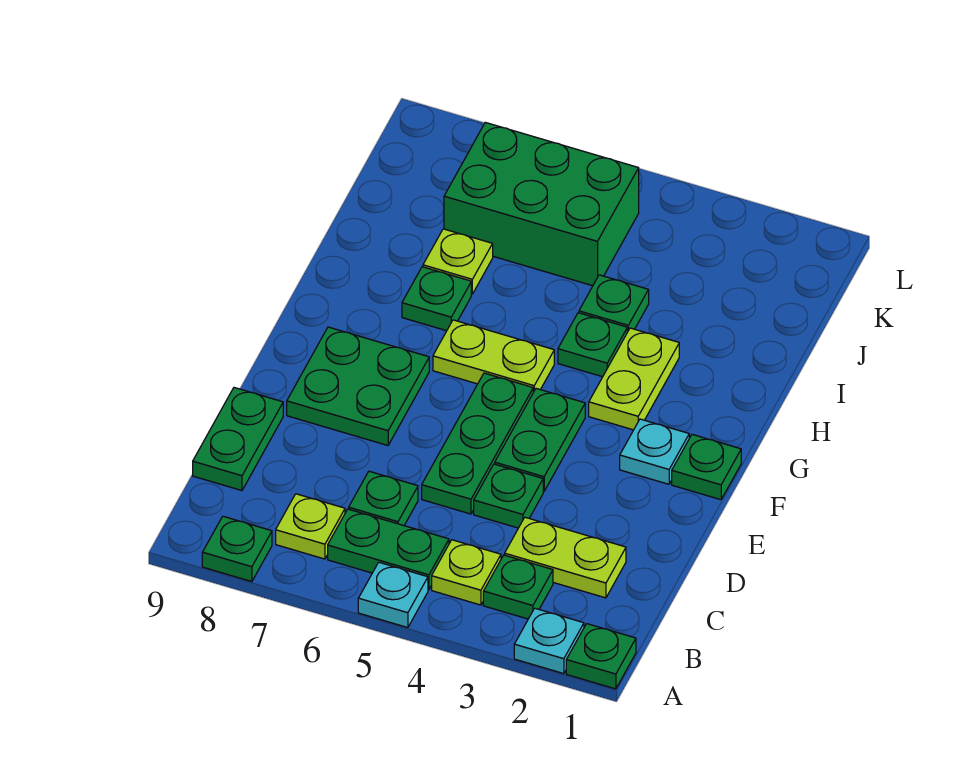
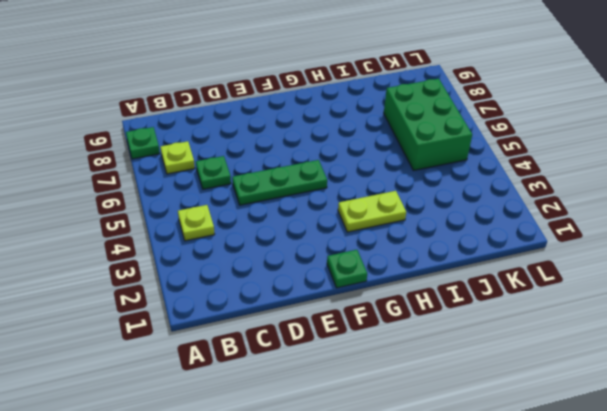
none -> green 1x1 plate [566,624,636,689]
none -> cyan 1x1 plate [514,608,584,674]
none -> cyan 1x1 plate [358,562,428,628]

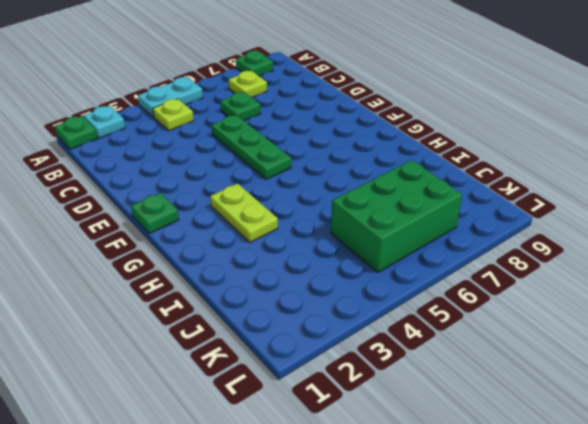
cyan 1x2 plate [138,77,203,117] -> cyan 1x1 plate [358,562,428,628]
none -> green 1x1 plate [483,555,553,619]
none -> green 1x2 plate [328,509,449,590]
none -> lime 1x2 plate [505,517,626,598]

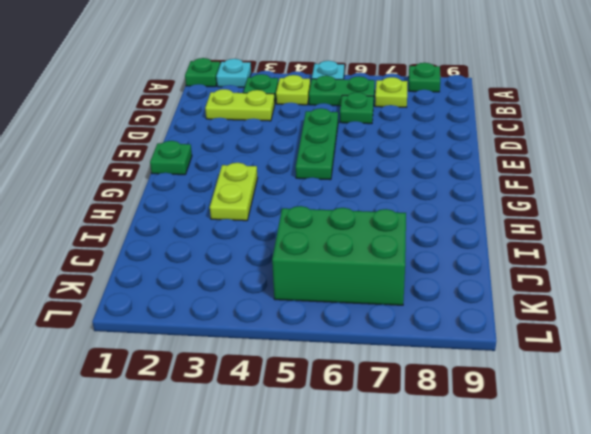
none -> green 1x2 plate [193,388,283,491]
none -> green 1x1 plate [474,464,543,528]
none -> green 1x2 plate [495,389,585,491]

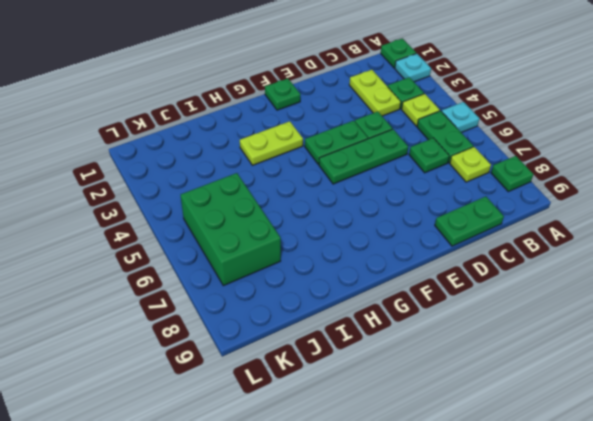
none -> green 2x2 plate [287,327,429,445]
none -> cyan 1x1 plate [620,419,689,484]
none -> lime 1x2 plate [433,320,554,392]

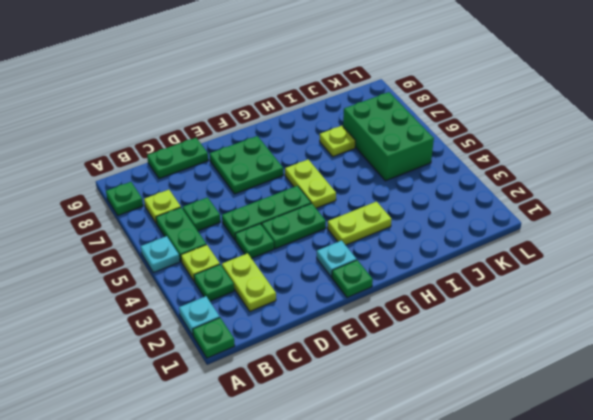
none -> green 1x1 plate [558,313,627,377]
none -> green 1x1 plate [402,267,471,331]
none -> green 1x1 plate [579,275,649,332]

